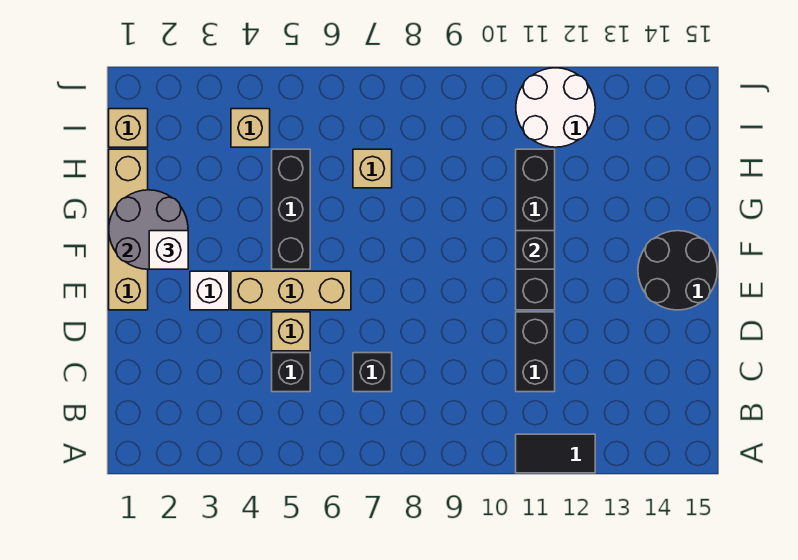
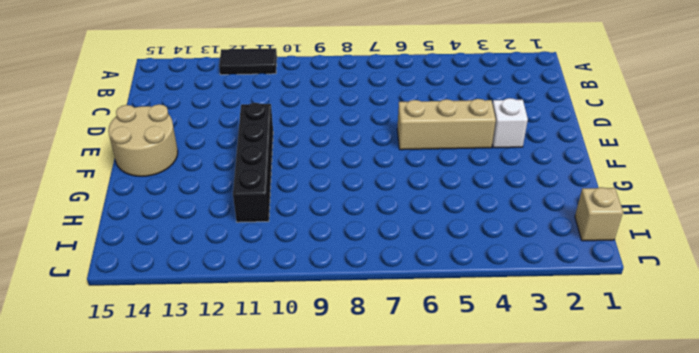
tan 2x2 round brick [108,104,178,176] -> black 2x2 round brick [638,231,717,310]
none -> black 1x1 brick [272,353,310,392]
none -> black 1x1 brick [353,353,392,392]
none -> black 1x2 brick [516,312,555,392]

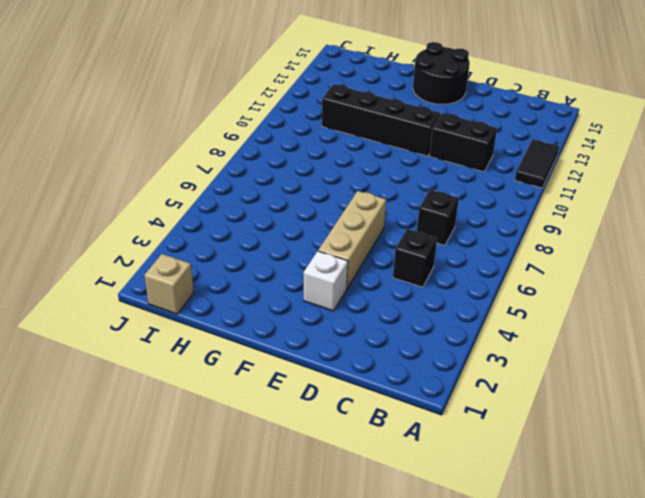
none -> tan 1x1 brick [272,312,310,351]
none -> tan 1x4 brick [109,149,148,310]
none -> black 1x3 brick [272,149,310,269]

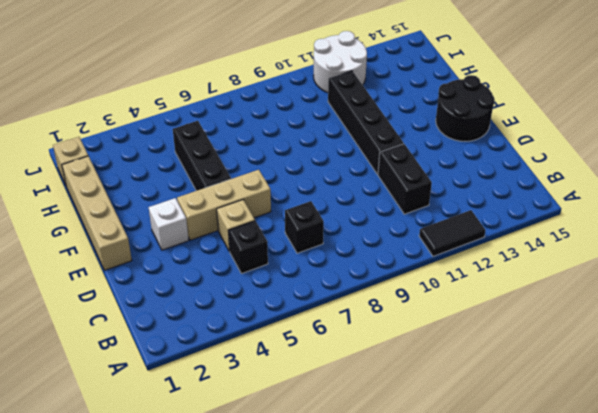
none -> tan 1x1 brick [353,149,392,188]
none -> tan 1x1 brick [231,109,270,147]
none -> grey 2x2 round brick [109,190,188,269]

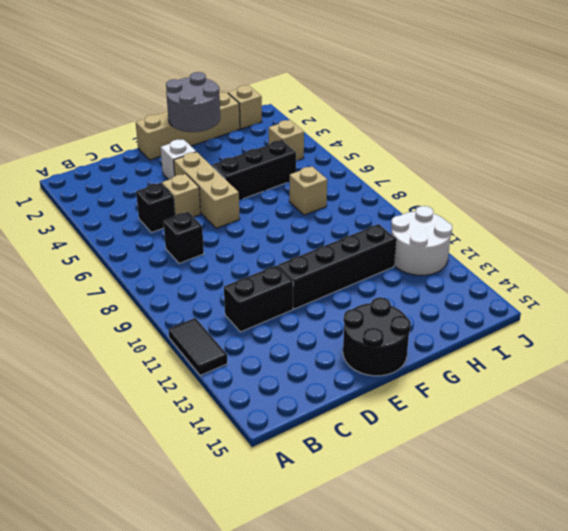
none -> black 1x1 brick [516,231,555,269]
none -> white 1x1 brick [149,231,188,269]

